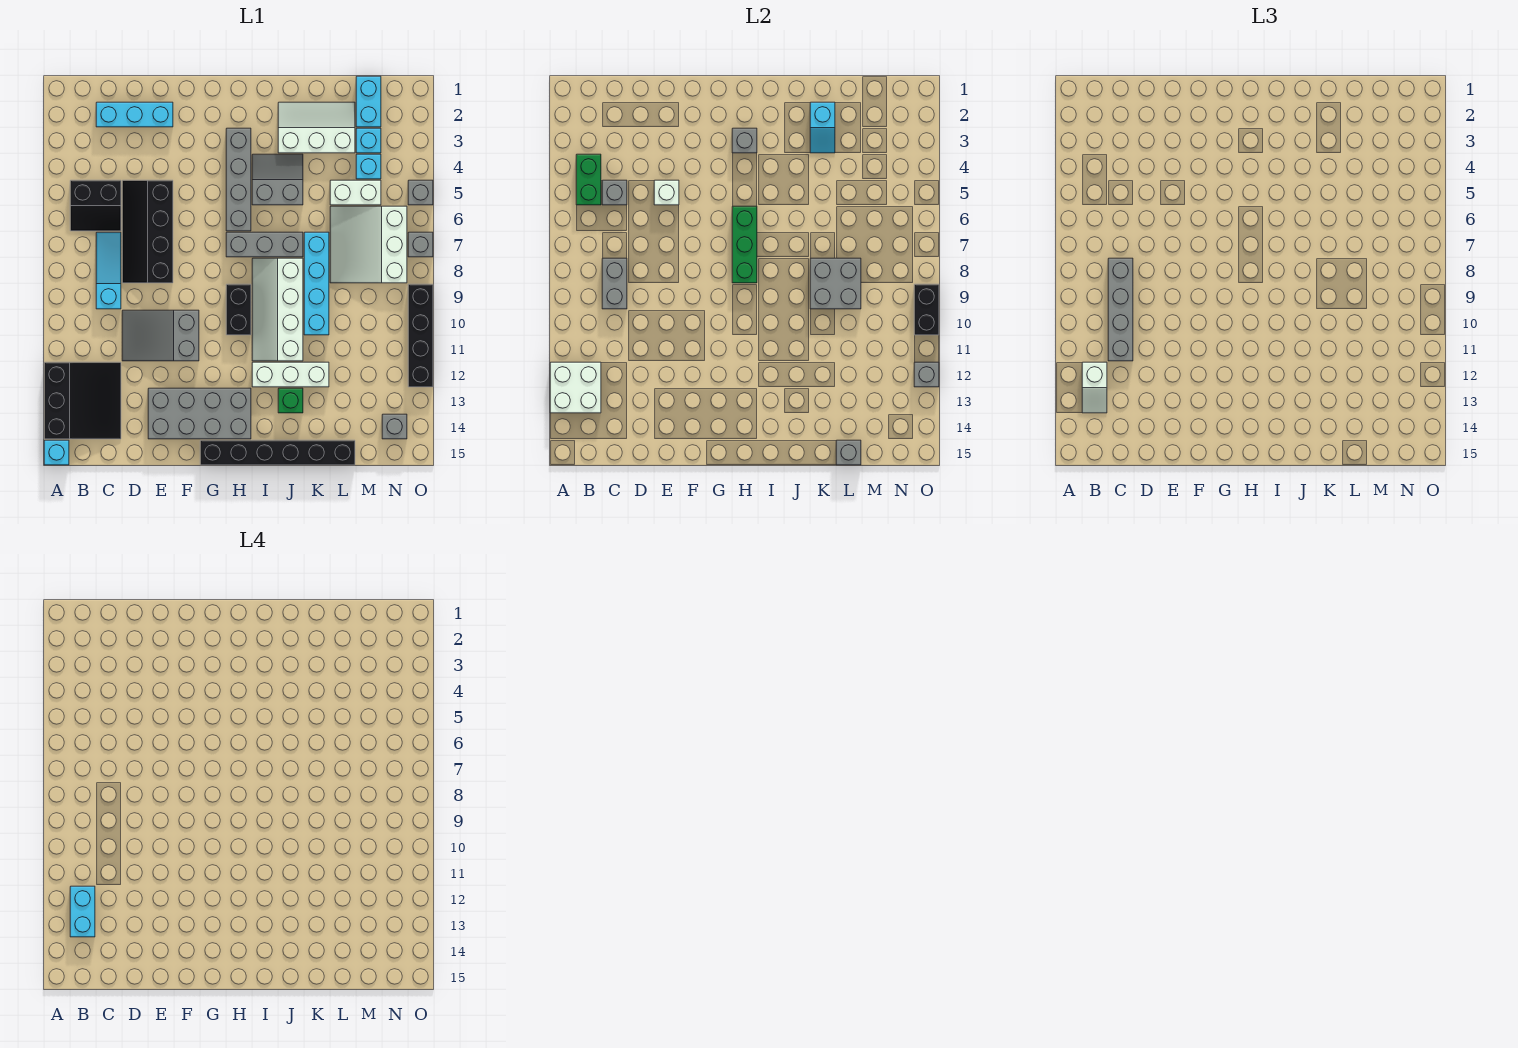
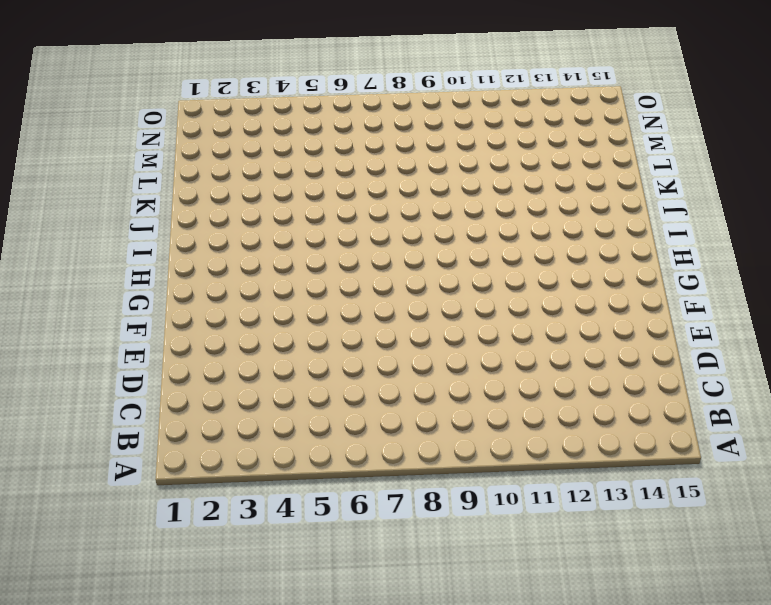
none -> black 3x3 slope [44,362,121,439]
none -> cyan 1x1 brick [44,440,69,465]
none -> black 2x2 slope [70,180,121,231]
none -> cyan 1x3 brick [96,102,173,127]

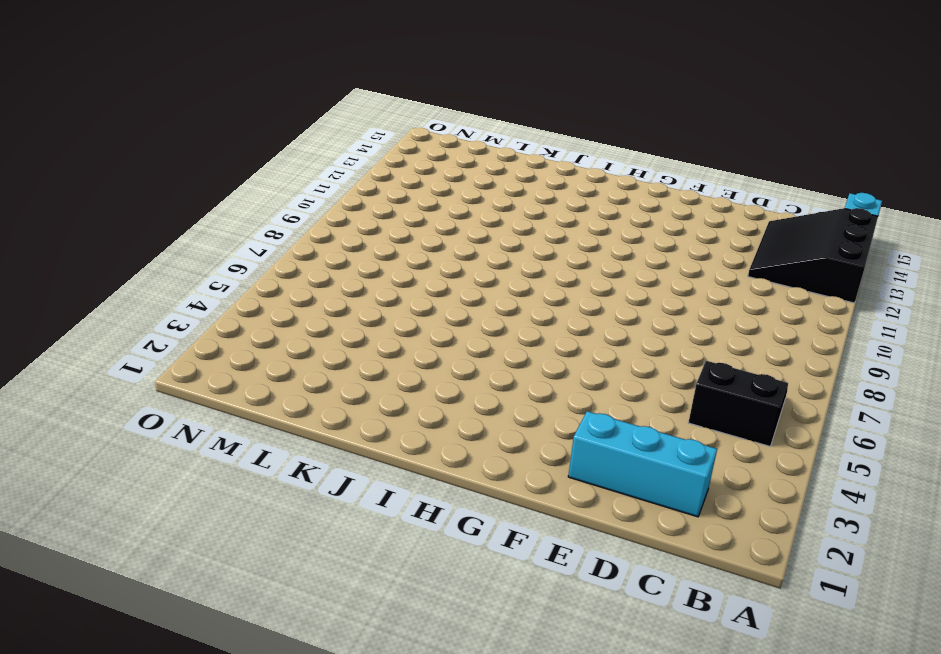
none -> cyan 1x3 slope [96,232,121,309]
none -> black 2x4 slope [122,180,173,283]
none -> grey 2x3 slope [122,310,199,361]
none -> grey 2x4 brick [148,388,251,439]

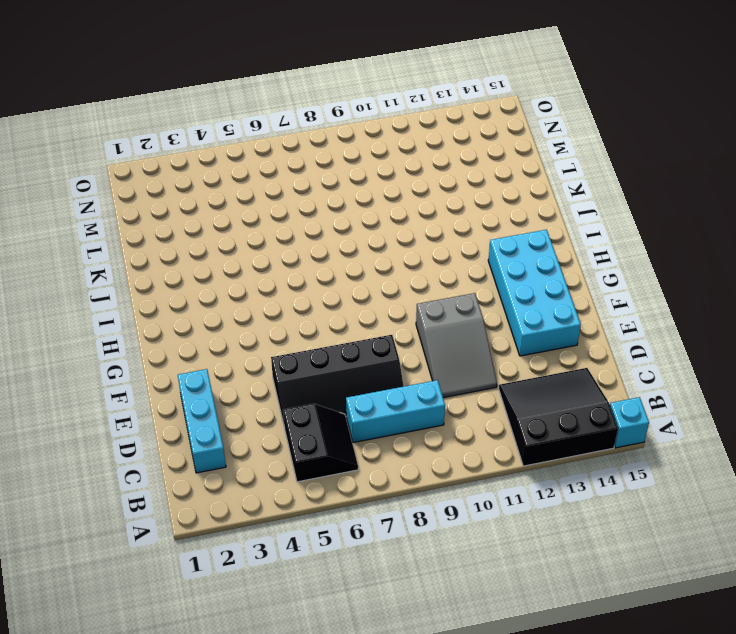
cyan 1x3 brick [346,380,445,443] -> cyan 1x3 slope [96,232,121,309]
cyan 2x4 brick [488,230,581,356] -> grey 2x4 brick [148,388,251,439]
none -> black 1x6 brick [200,440,355,465]
none -> grey 1x4 brick [226,128,251,231]
none -> grey 1x3 brick [226,232,303,257]
none -> black 1x2 brick [226,284,251,335]

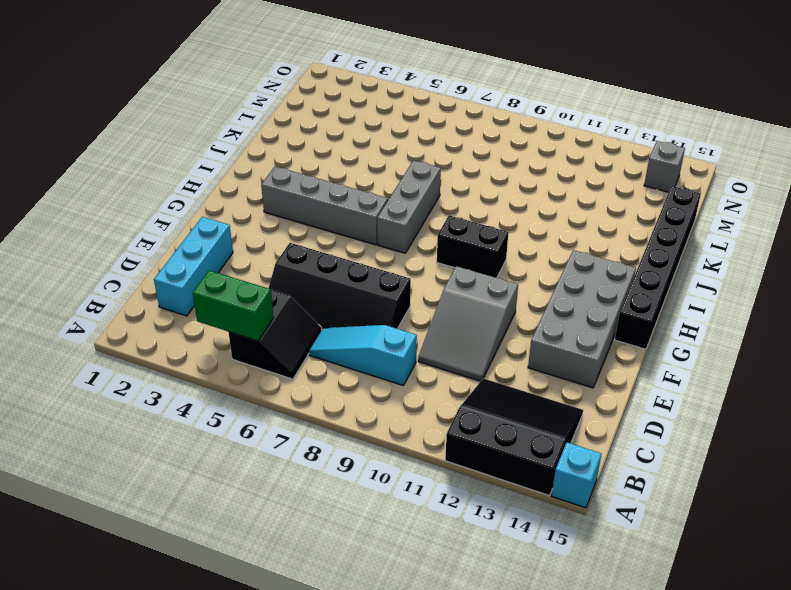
none -> grey 2x2 slope [252,154,303,205]
none -> white 2x4 slope [252,258,303,361]
none -> white 1x3 brick [252,362,329,387]
none -> white 2x3 slope [278,102,355,153]

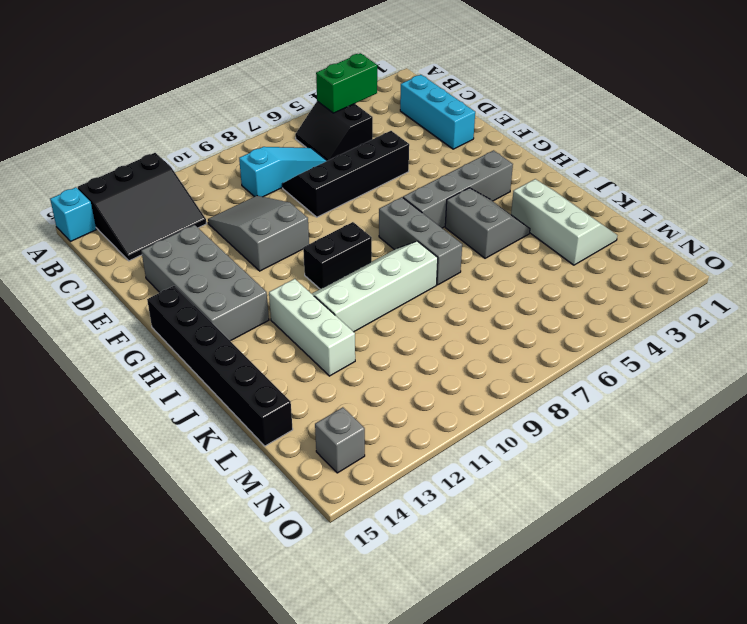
none -> green 1x1 brick [278,388,303,413]
none -> cyan 1x4 brick [304,232,329,335]
none -> white 1x2 brick [330,180,381,205]
none -> white 3x3 slope [330,206,407,283]

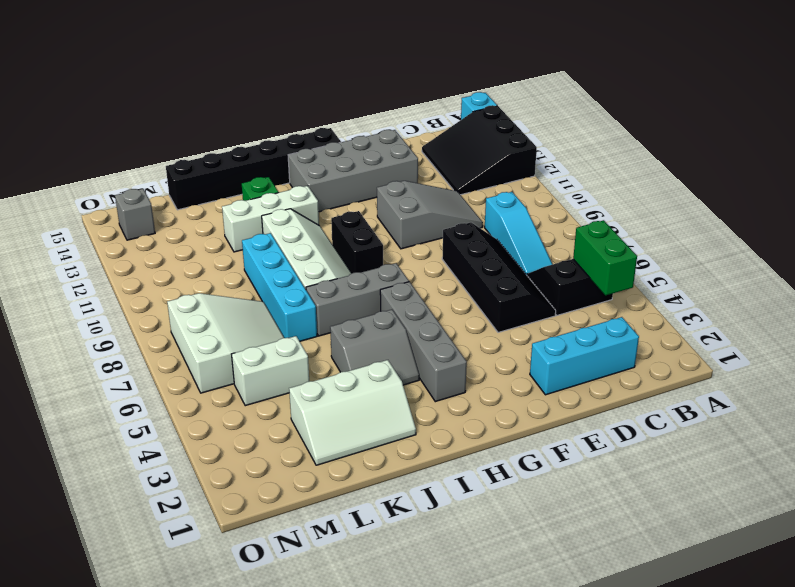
none -> cyan 1x2 brick [356,76,381,127]
none -> cyan 1x1 brick [356,128,381,153]
none -> cyan 1x1 brick [356,154,381,179]
none -> grey 1x1 brick [408,180,433,205]

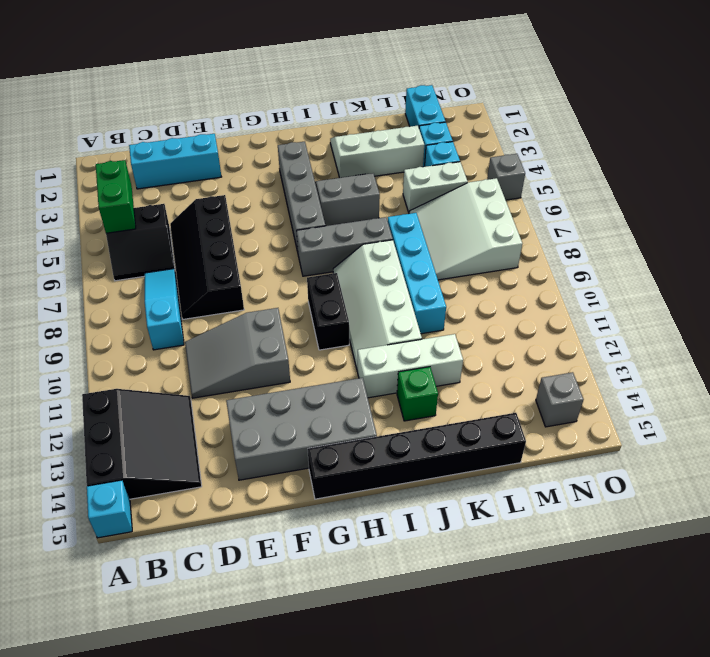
none -> grey 1x1 brick [408,232,433,257]
none -> black 1x4 brick [408,284,433,387]
none -> white 2x2 brick [550,362,601,413]
none -> grey 1x1 brick [602,180,627,205]

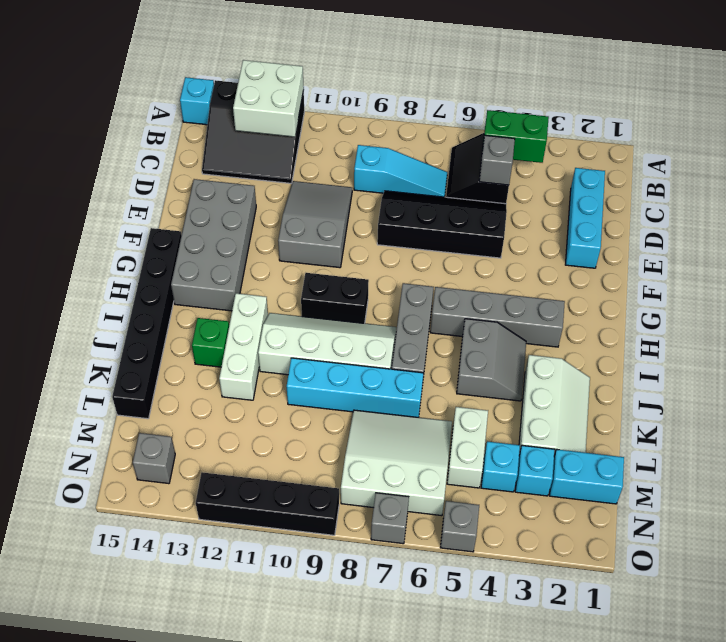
none -> grey 1x2 brick [602,258,627,309]
none -> white 1x1 brick [654,180,679,205]
none -> grey 1x1 brick [732,128,757,153]
none -> green 1x3 brick [732,206,757,283]

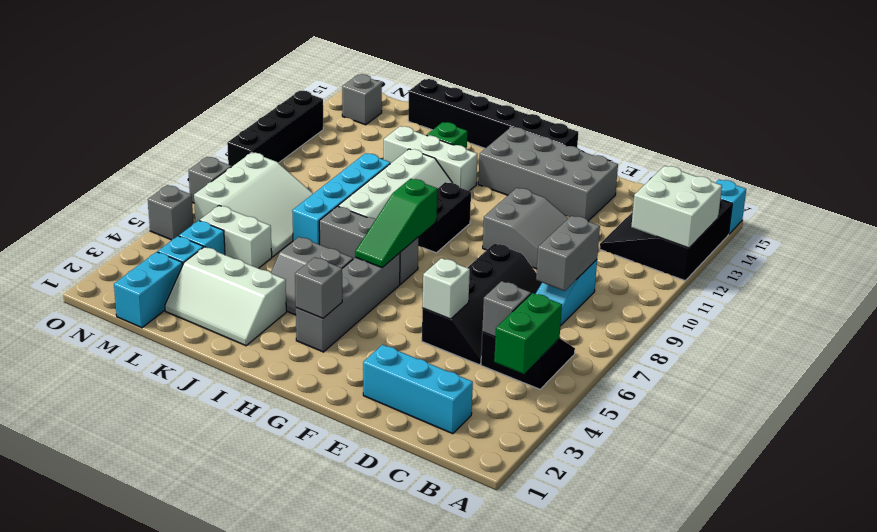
green 1x3 slope [355,179,437,268] -> green 1x3 brick [732,206,757,283]
none -> cyan 1x2 slope [810,102,835,153]
none -> grey 2x2 brick [810,258,861,309]
none -> grey 1x1 brick [836,440,861,465]
none -> black 1x2 brick [914,284,939,335]

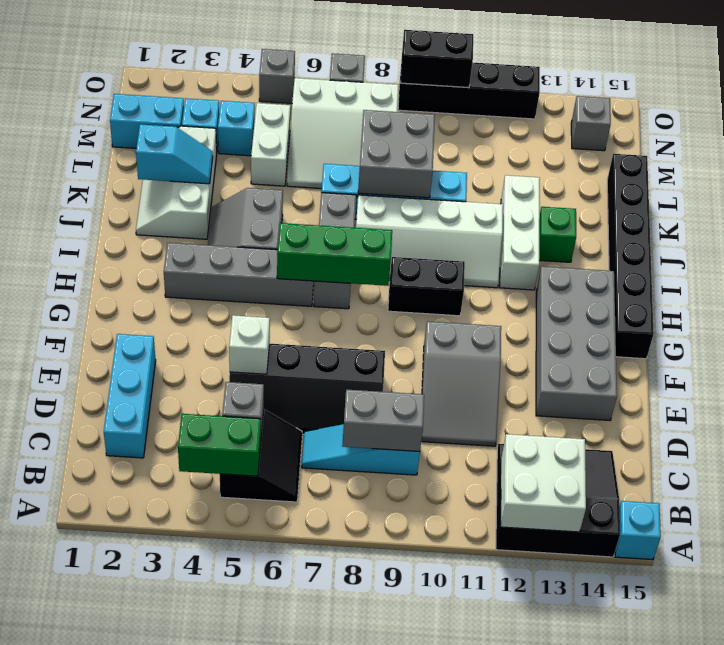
none -> grey 1x1 brick [732,128,757,153]
none -> grey 1x1 brick [836,440,861,465]
none -> grey 1x1 brick [914,362,939,387]
none -> white 1x2 slope [1082,362,1107,413]

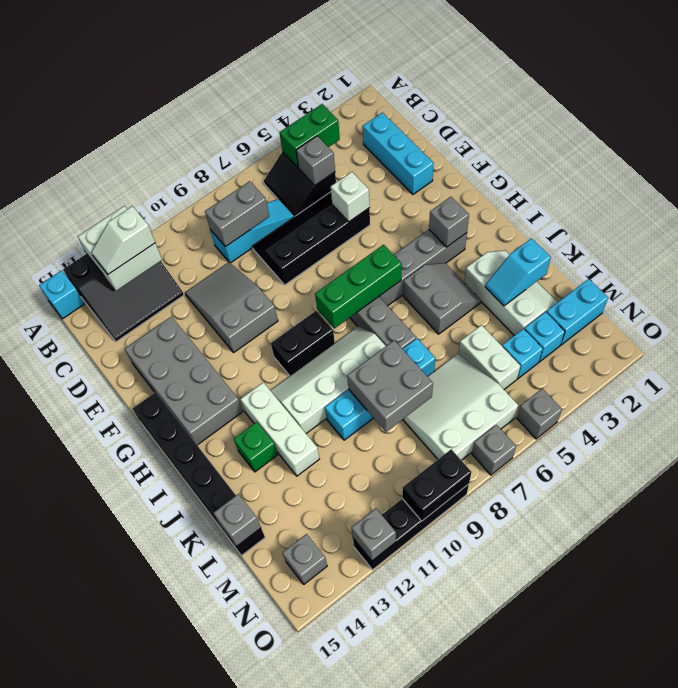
none -> grey 1x4 brick [1108,258,1133,361]
none -> cyan 1x2 brick [70,886,95,937]

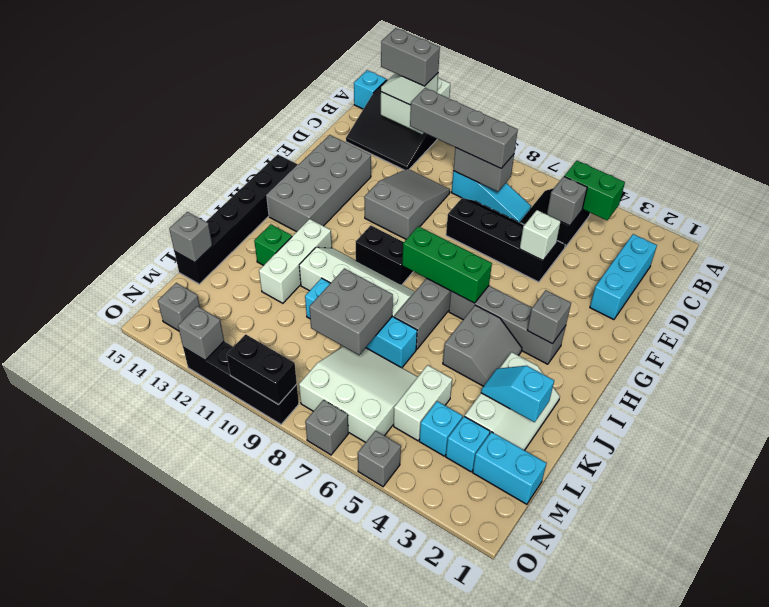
grey 1x2 brick [381,28,440,86] -> cyan 1x2 brick [70,886,95,937]

